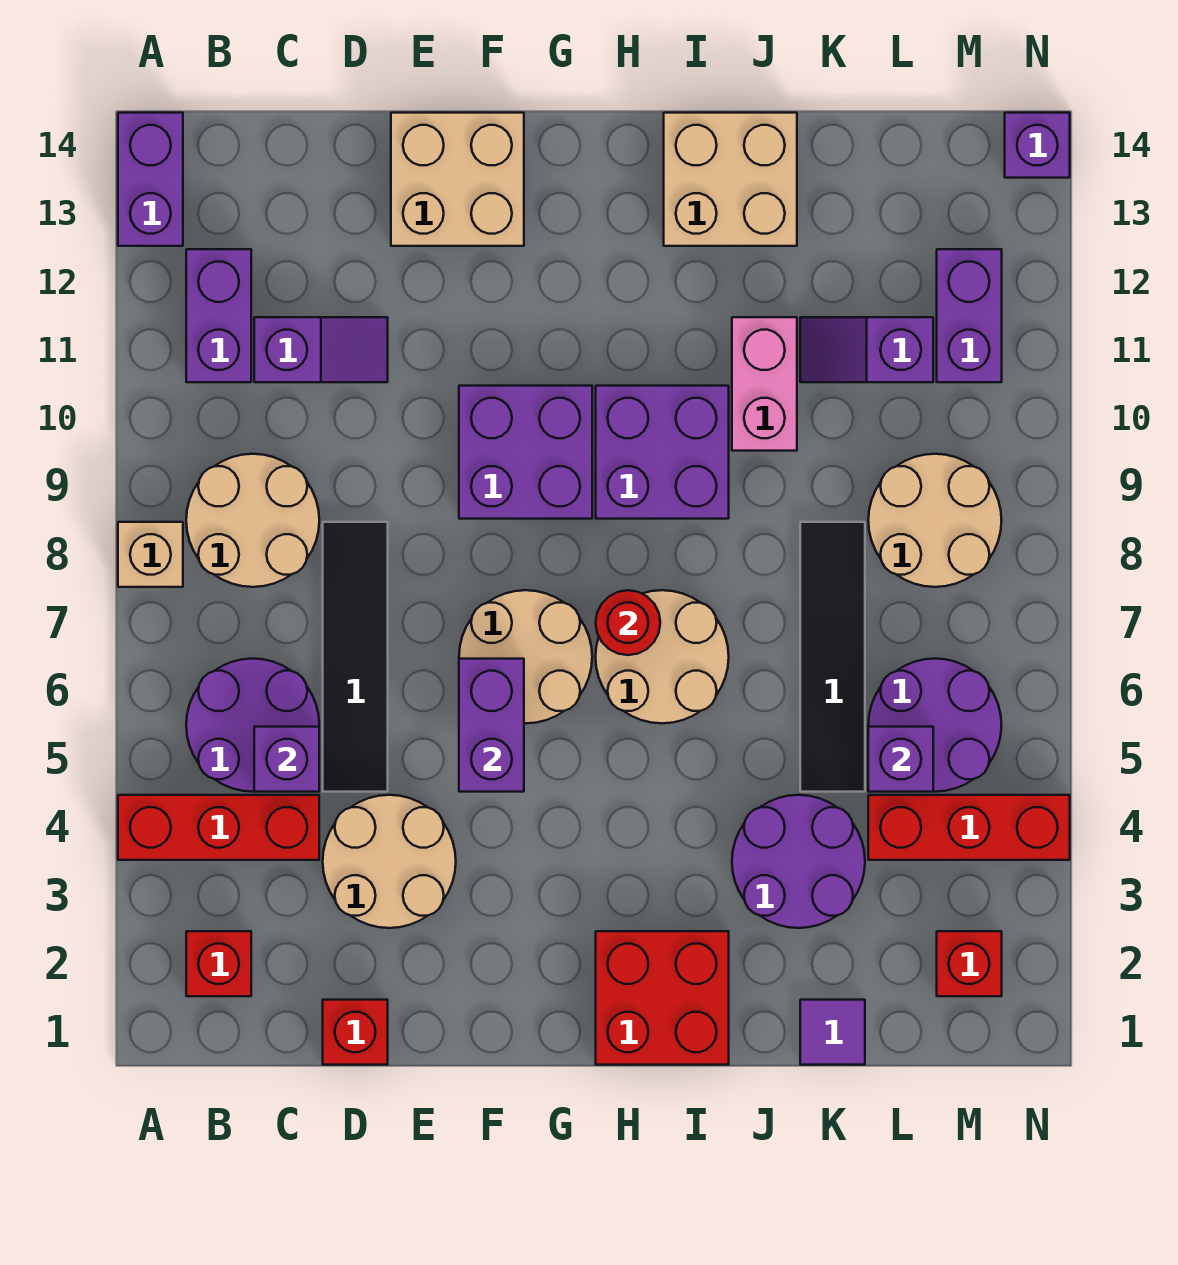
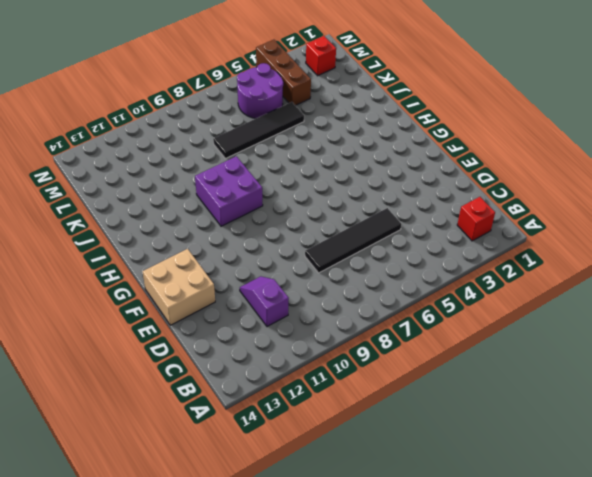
brown 1x3 brick [256,40,311,106] -> red 1x3 brick [868,795,1070,860]
none -> red 1x3 brick [118,795,319,860]
none -> tan 1x1 brick [118,522,183,587]
none -> purple 1x2 brick [118,113,183,246]
none -> purple 2x2 round brick [186,659,319,792]

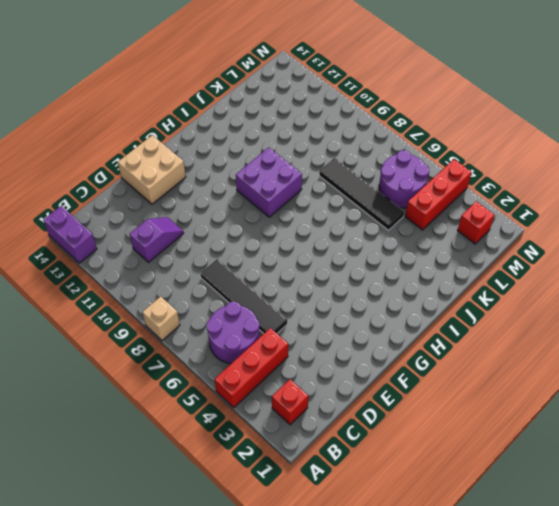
none -> tan 2x2 round brick [186,454,319,587]
none -> purple 1x2 brick [186,249,251,382]
none -> red 1x1 brick [323,1000,388,1065]
none -> tan 2x2 round brick [323,795,456,928]

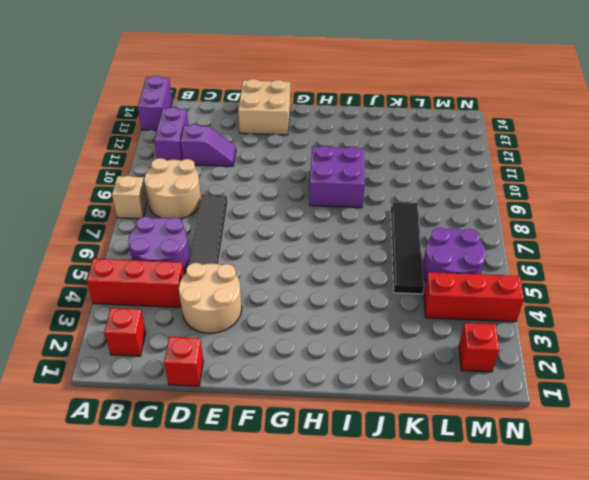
none -> tan 2x2 round brick [459,590,592,723]
none -> purple 2x2 brick [459,386,592,519]
none -> red 2x2 brick [596,931,729,1065]
none -> tan 2x2 round brick [596,590,729,723]

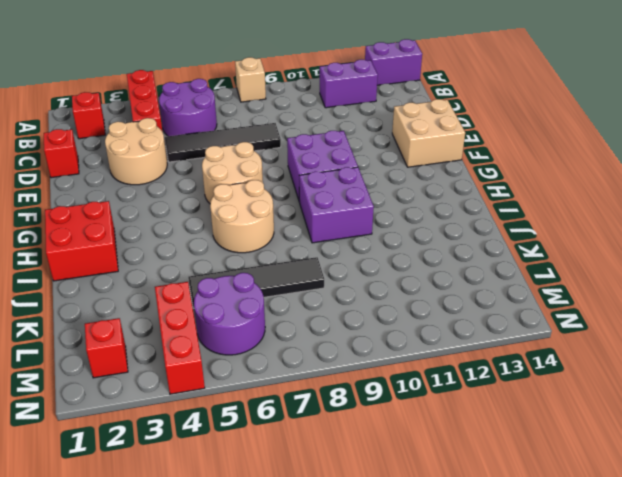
none -> tan 2x2 round brick [186,454,319,587]
none -> purple 1x2 slope [254,317,388,382]
none -> tan 2x2 brick [664,113,797,246]
none -> purple 2x2 round brick [732,795,865,928]

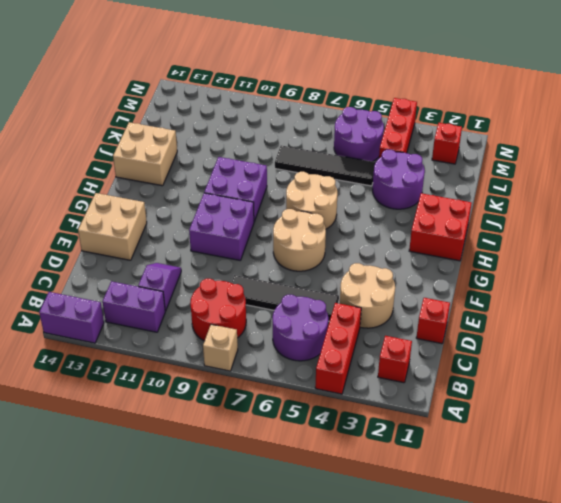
red 2x2 round brick [190,279,246,341] -> tan 2x2 round brick [186,454,319,587]
none -> pink 1x2 brick [732,317,797,451]
none -> purple 1x1 tile [800,1000,865,1065]
none -> purple 1x2 slope [800,317,933,382]
none -> tan 2x2 round brick [868,454,1002,587]

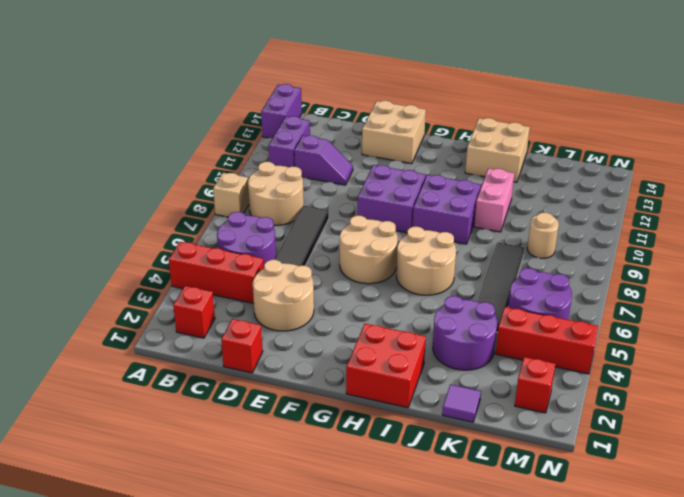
tan 1x1 round brick [527,213,559,258] -> tan 2x2 round brick [868,454,1002,587]
none -> purple 1x2 slope [800,317,933,382]
none -> purple 1x2 brick [937,249,1002,382]
none -> purple 1x1 brick [1005,113,1070,178]
none -> purple 1x1 brick [254,727,319,792]

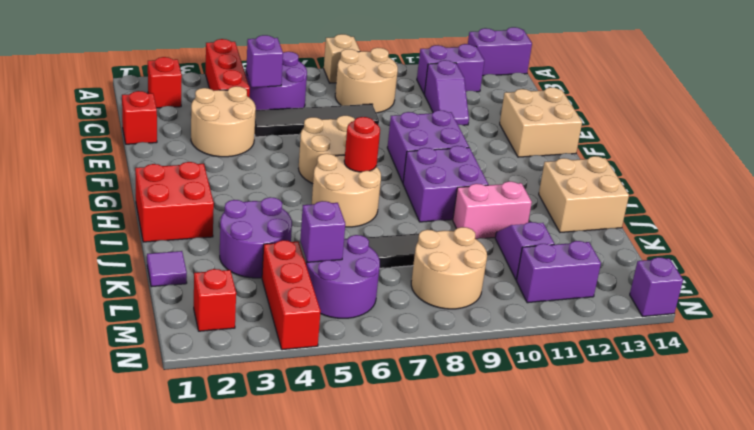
none -> purple 1x2 brick [459,659,524,792]

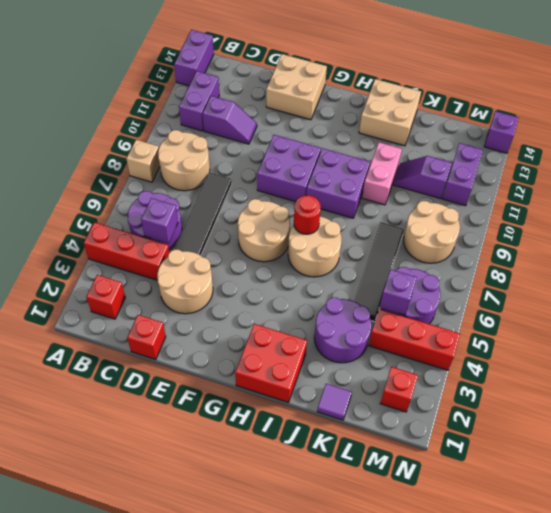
none -> purple 1x2 brick [459,659,524,792]

